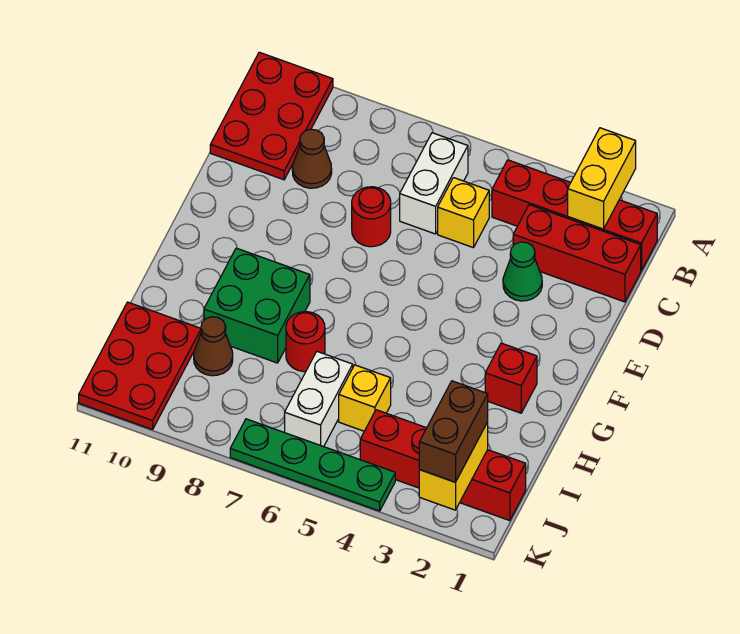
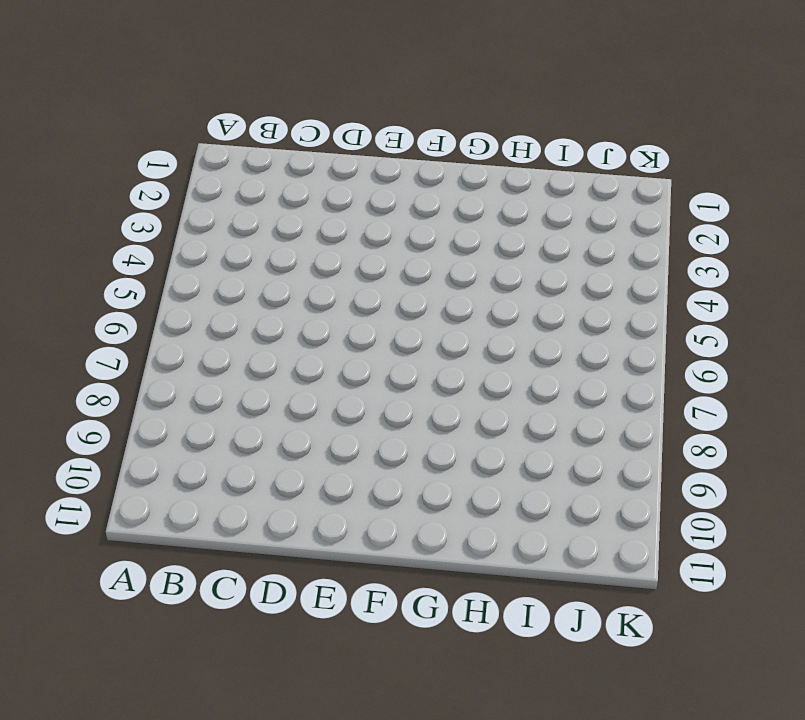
none -> red 2x3 plate [210,52,333,180]
none -> red 1x4 brick [492,160,657,271]
none -> white 1x2 brick [400,133,468,234]

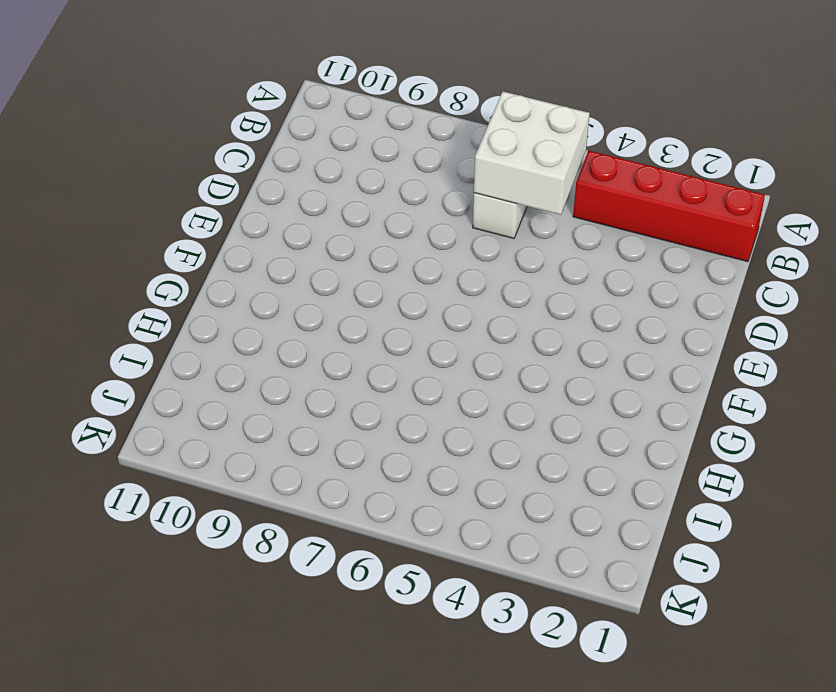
white 2x2 brick [474,92,590,215] -> none
none -> red 2x3 plate [210,52,333,180]
none -> red 1x3 brick [513,205,641,302]
none -> yellow 1x1 brick [438,178,489,248]

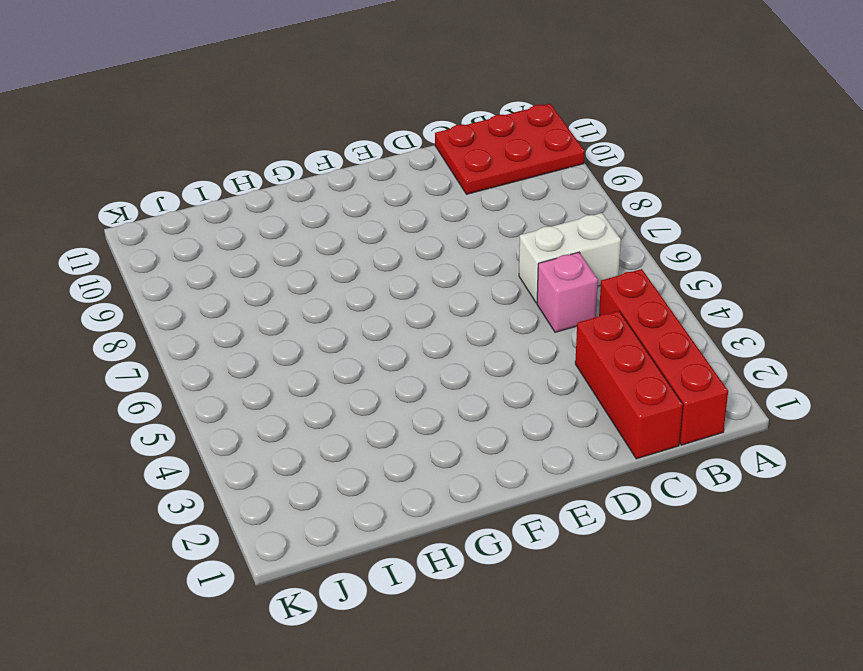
pink 1x1 brick [537,252,598,332] -> yellow 1x1 brick [438,178,489,248]
none -> brown 1x1 cone [292,129,332,188]
none -> green 1x1 cone [503,242,542,301]
none -> red 1x1 round brick [352,187,391,247]

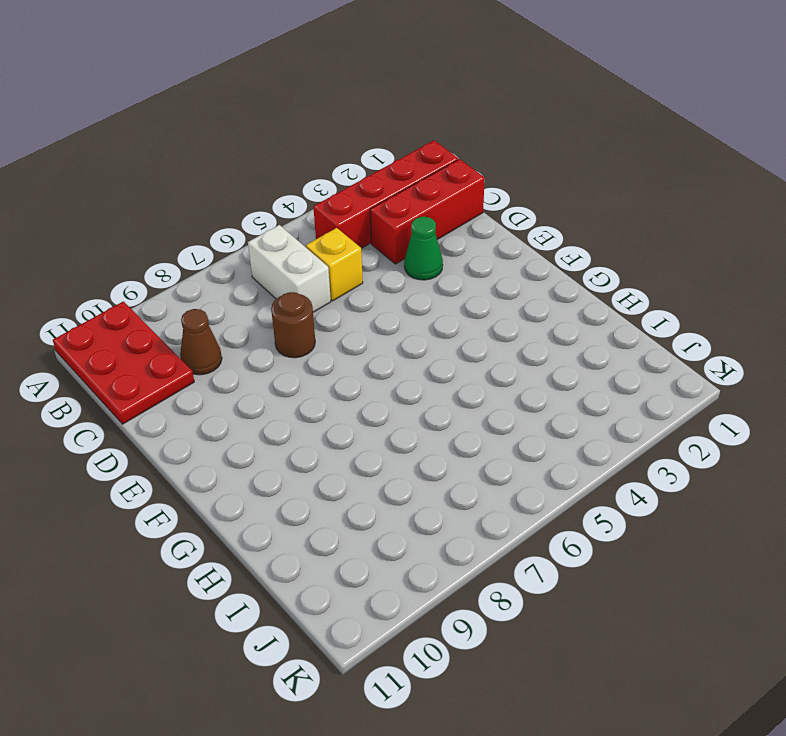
brown 1x1 round brick [271,292,315,358] -> red 1x1 round brick [352,187,391,247]
none -> red 1x1 brick [485,343,537,413]
none -> green 2x2 brick [204,248,310,363]
none -> red 1x1 round brick [286,312,325,372]

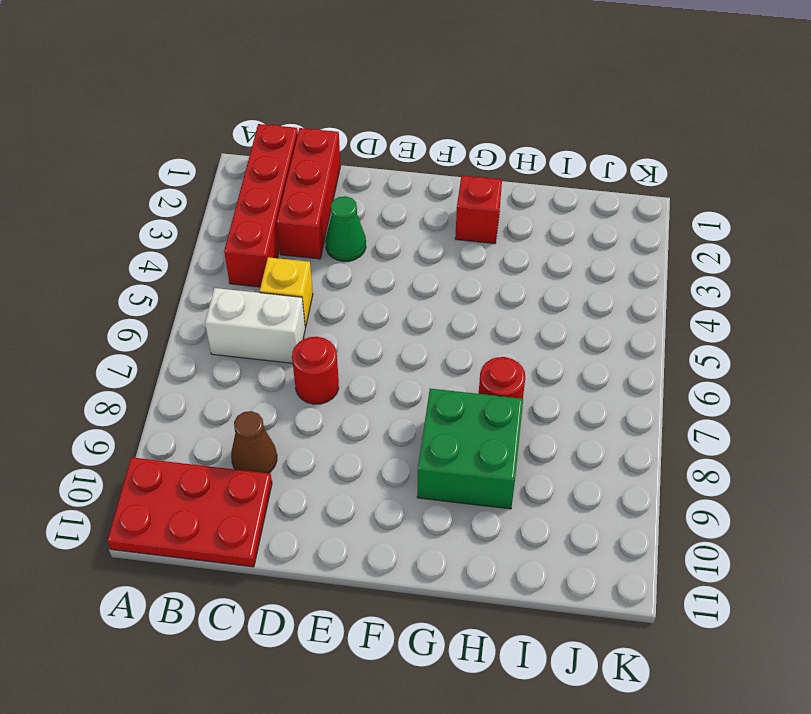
none -> yellow 1x1 brick [339,365,391,431]
none -> white 1x2 brick [285,352,353,447]
none -> brown 1x1 cone [194,317,233,376]

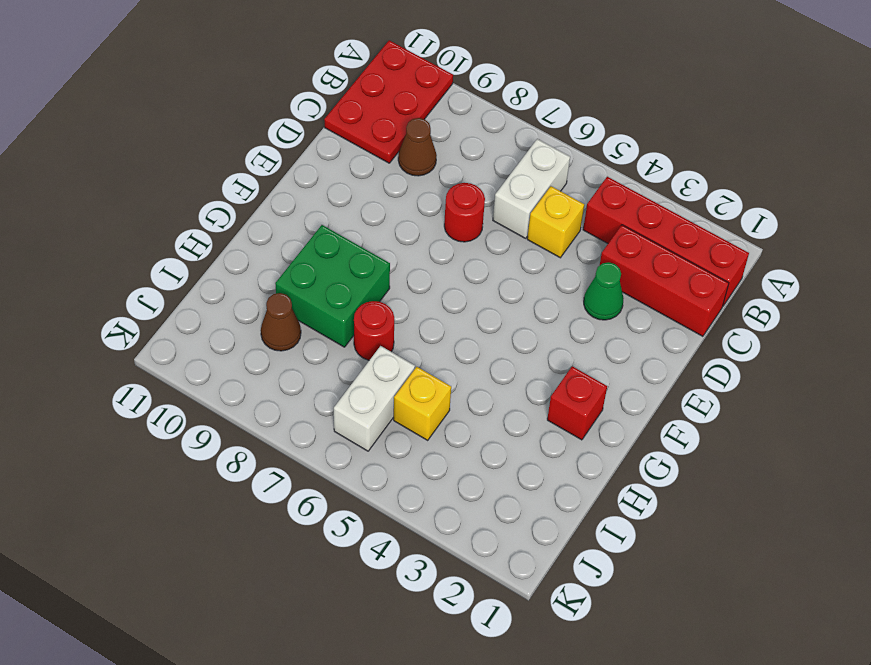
none -> red 2x3 plate [79,302,201,430]
none -> red 1x4 brick [360,410,526,521]
none -> green 1x4 plate [230,419,395,511]

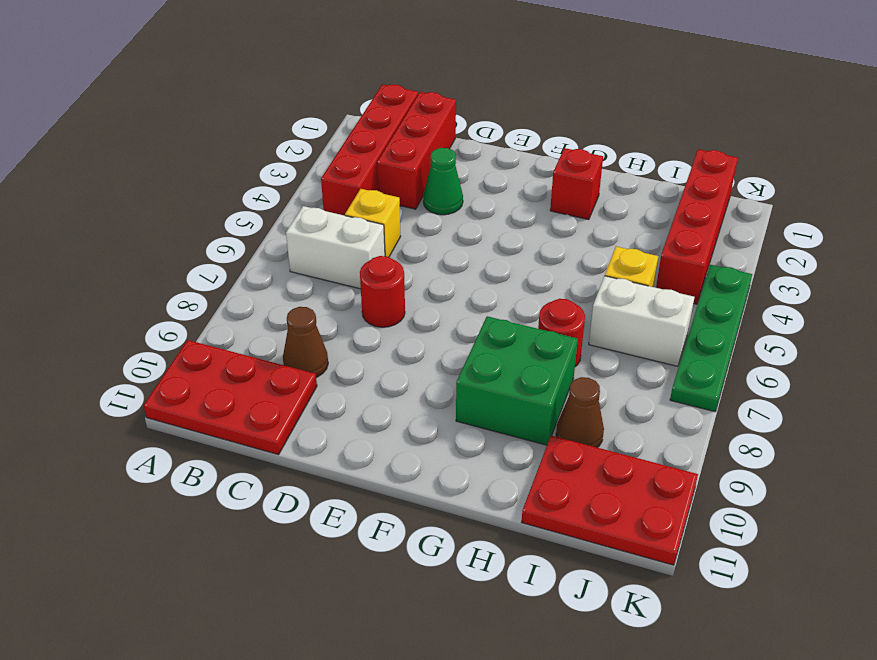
none -> yellow 1x2 brick [568,128,636,229]
none -> yellow 1x2 brick [419,422,488,510]
none -> brown 1x2 brick [419,381,488,482]

